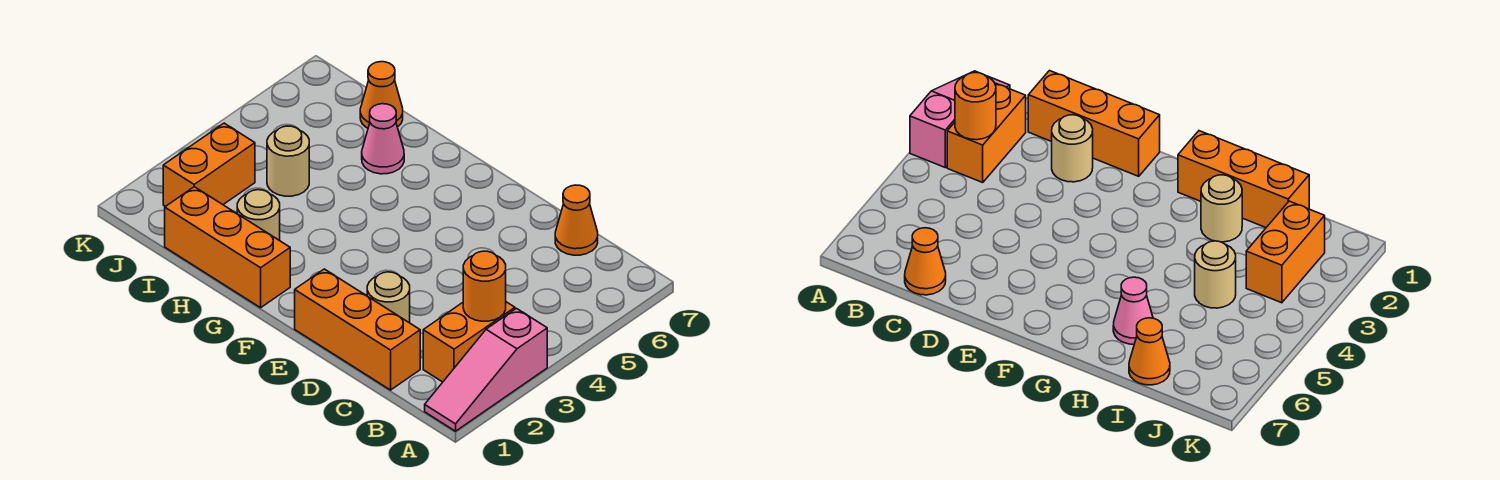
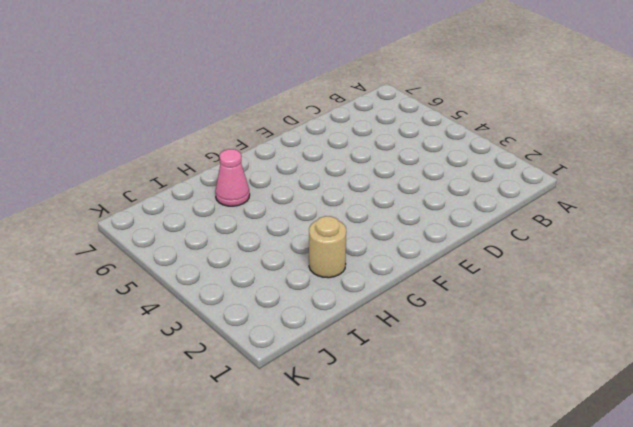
none -> pink 1x3 slope [425,308,547,431]
none -> orange 1x2 brick [423,302,515,382]
none -> orange 1x3 brick [295,269,420,390]

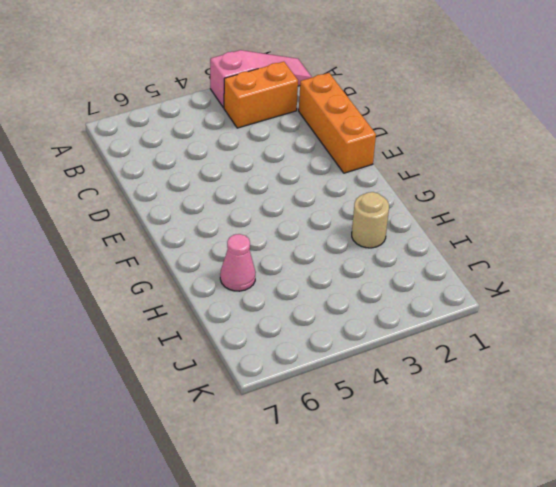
none -> orange 1x1 cone [555,185,598,255]
none -> tan 1x1 round brick [367,272,410,323]
none -> orange 1x3 brick [165,187,290,308]

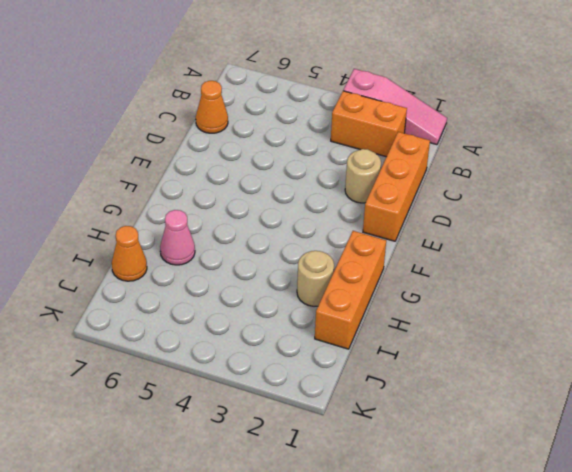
none -> tan 1x1 round brick [267,126,309,196]
none -> orange 1x2 brick [163,123,255,206]
none -> orange 1x1 round brick [463,251,506,321]

